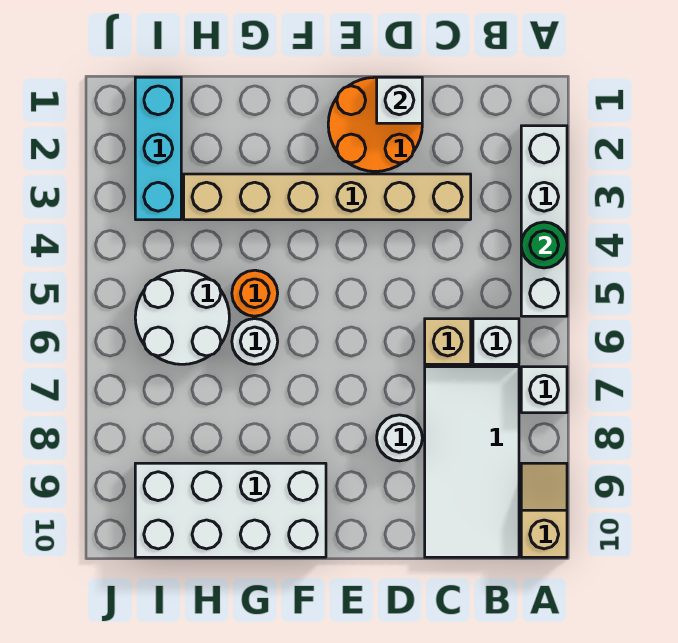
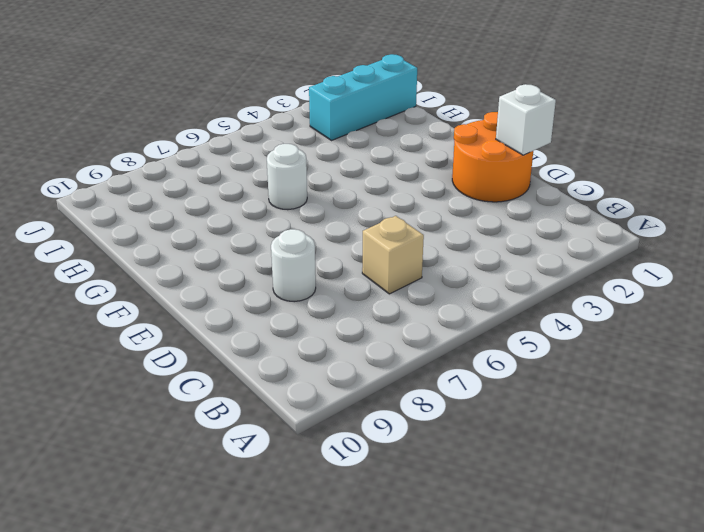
none -> white 1x4 brick [521,126,567,316]
none -> white 1x1 brick [521,367,567,413]
none -> tan 1x2 slope [521,463,567,557]

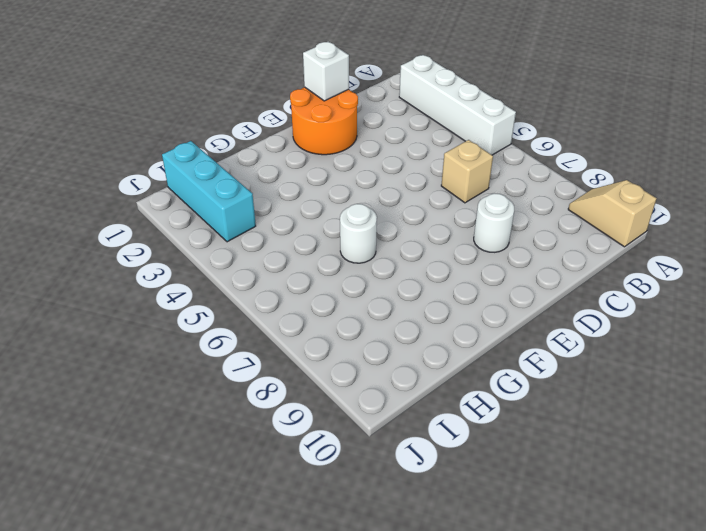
none -> white 1x1 brick [521,367,567,413]
none -> white 1x1 brick [473,319,519,364]
none -> white 2x4 tile [425,367,519,557]

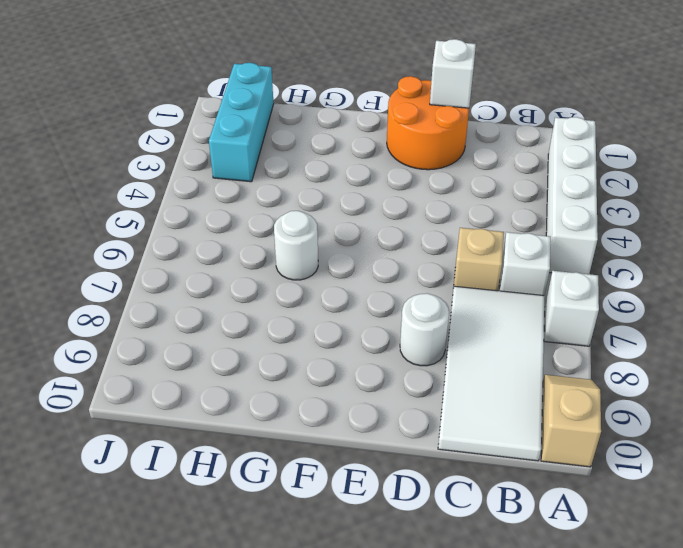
none -> tan 1x6 brick [184,174,471,220]
none -> white 2x4 brick [135,463,326,557]
none -> orange 1x1 round brick [232,270,278,316]

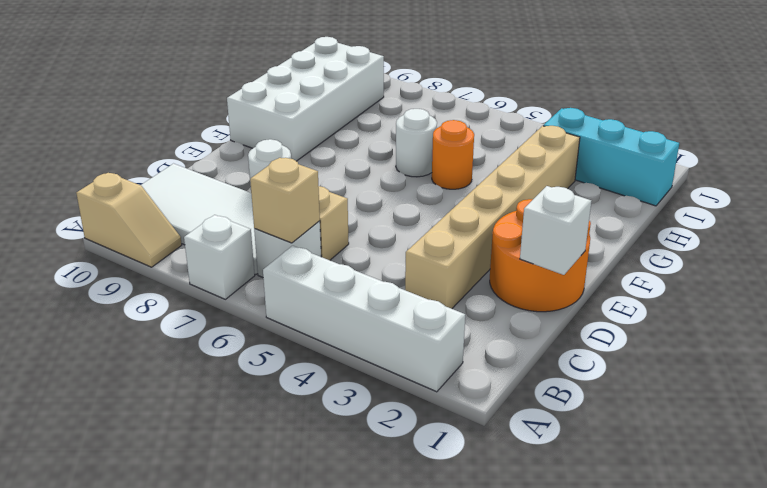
tan 1x1 brick [250,158,320,243] -> none
none -> white 2x2 round brick [135,270,229,364]
none -> green 1x1 round brick [521,222,567,268]

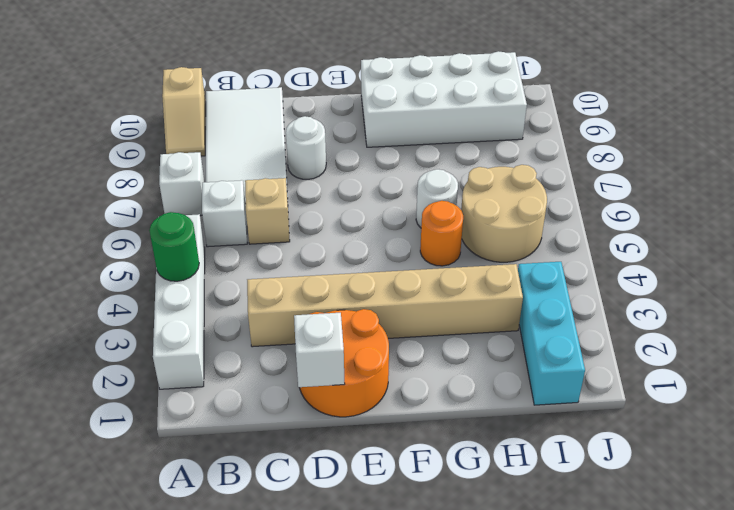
tan 2x2 round brick [461,165,547,262] -> white 2x2 round brick [135,270,229,364]

